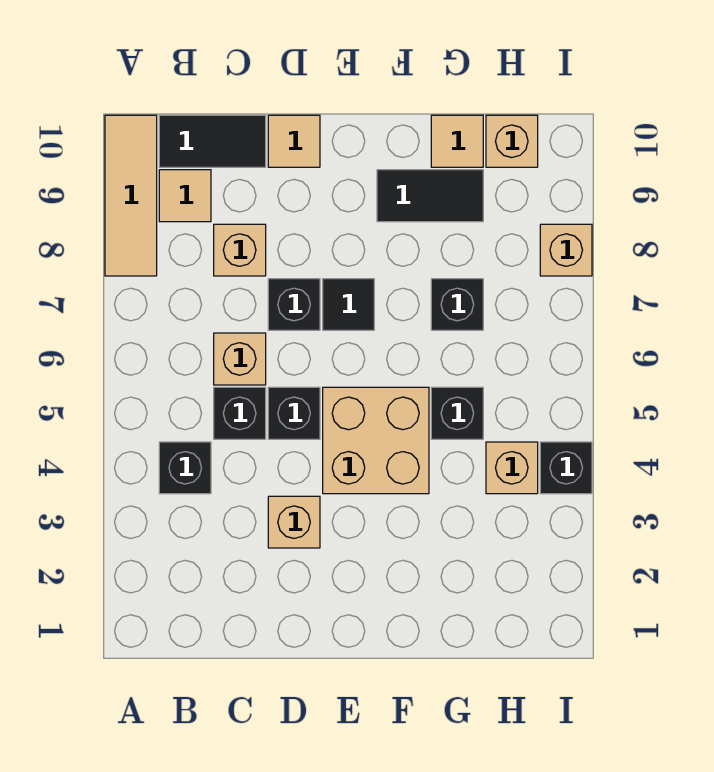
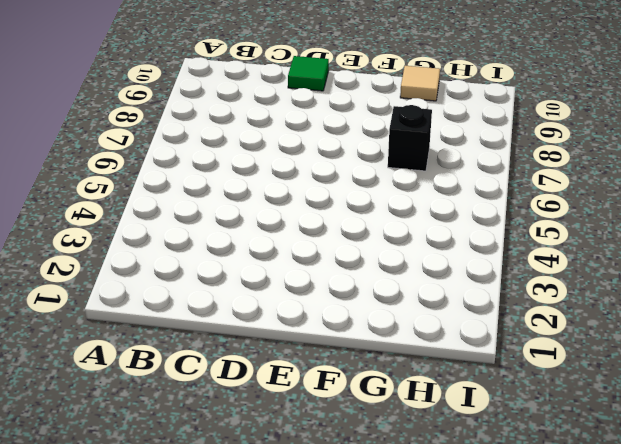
green 1x1 tile [288,56,329,91] -> tan 1x1 tile [268,115,320,167]
none -> tan 1x3 tile [105,115,157,276]
none -> black 1x1 brick [159,442,211,494]
none -> tan 1x1 tile [159,170,211,222]

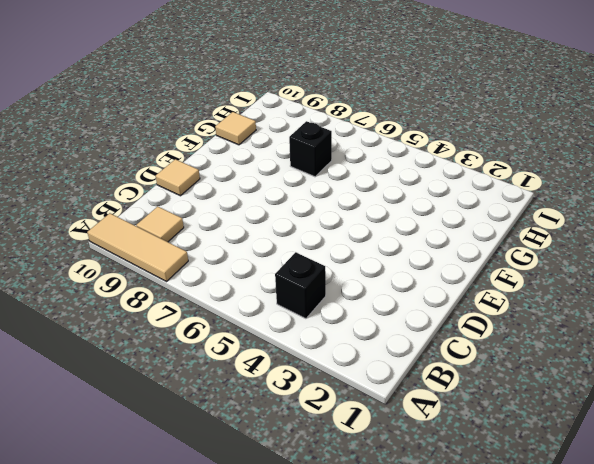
none -> black 1x2 tile [159,115,266,167]
none -> black 1x1 brick [214,387,266,439]
none -> tan 1x1 brick [214,333,266,385]

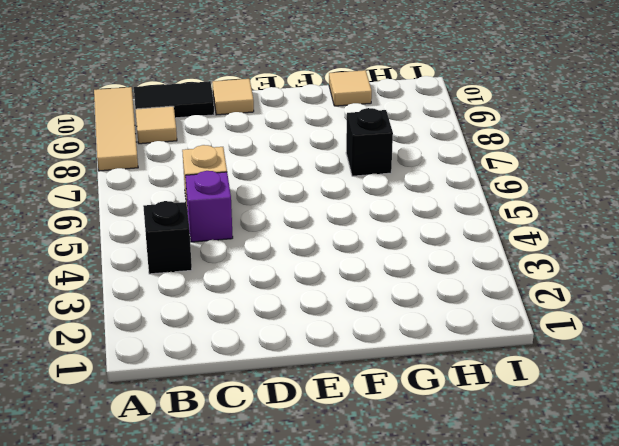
purple 1x1 brick [185,171,233,242] -> black 1x1 brick [214,387,266,439]
none -> tan 1x1 brick [214,224,266,276]
none -> tan 1x1 brick [268,496,320,548]
none -> black 1x1 brick [268,387,320,439]

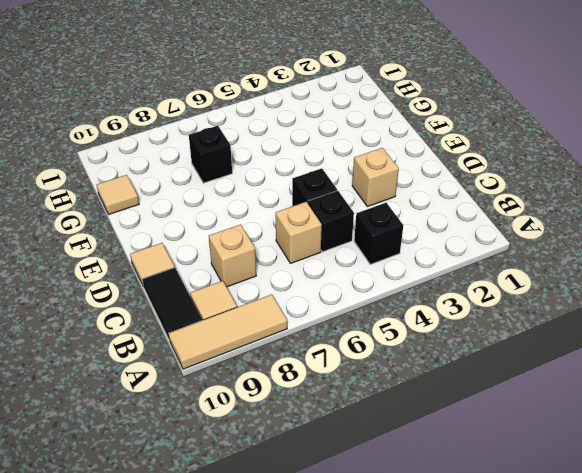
none -> black 1x1 brick [268,279,320,330]
none -> tan 2x2 brick [323,387,429,494]
none -> black 1x1 tile [323,279,374,330]

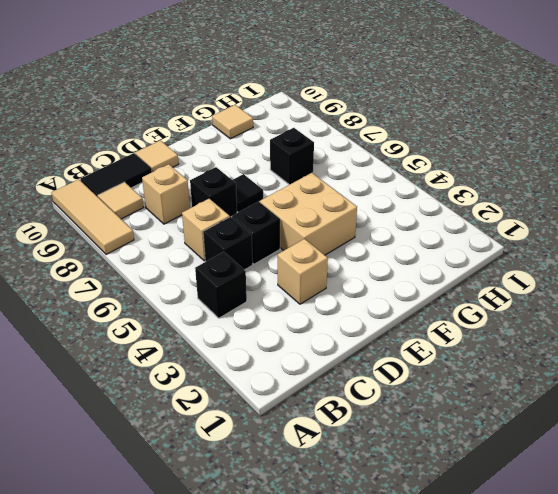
none -> black 1x2 tile [377,170,483,222]
none -> black 1x1 brick [431,387,483,439]
none -> tan 1x1 brick [486,442,538,494]

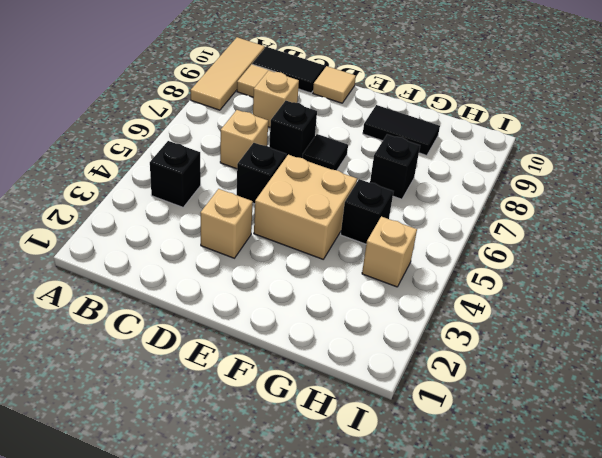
none -> black 1x1 brick [214,387,266,439]
none -> tan 1x1 tile [431,115,483,167]
none -> tan 1x1 brick [486,115,538,167]

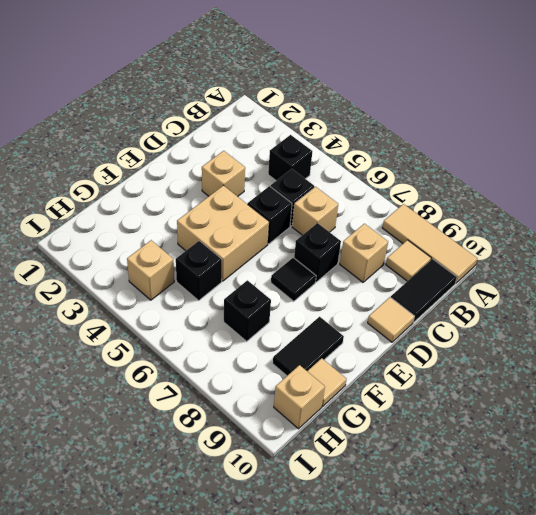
none -> black 1x1 brick [540,442,592,494]
none -> tan 1x1 brick [540,224,592,276]

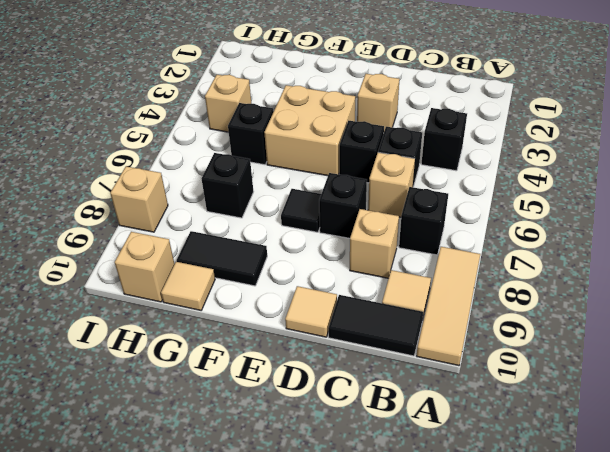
black 1x1 brick [399,187,448,255] -> black 1x1 brick moved to [540,442,592,494]

